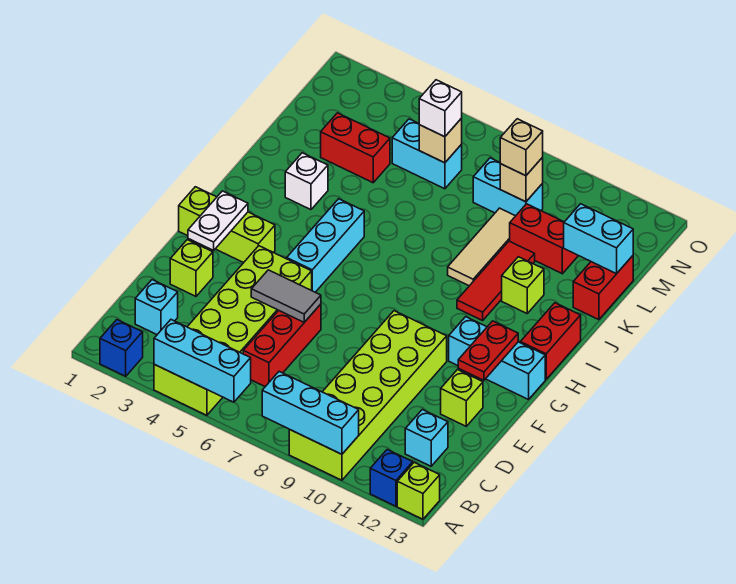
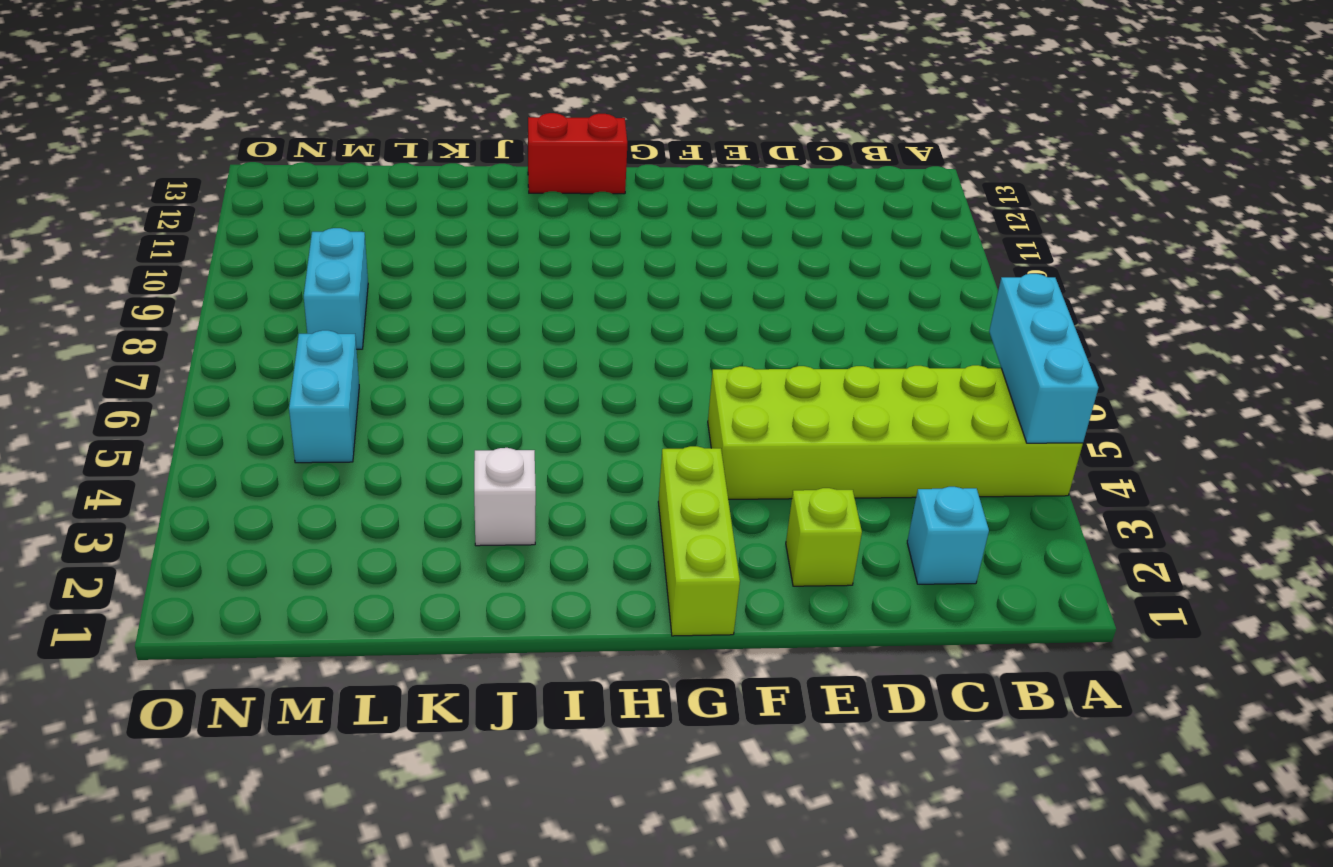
none -> blue 1x1 brick [100,320,143,376]
none -> lime 2x6 brick [289,311,447,480]
none -> blue 1x1 brick [370,450,413,506]
none -> lime 1x1 brick [397,463,440,519]

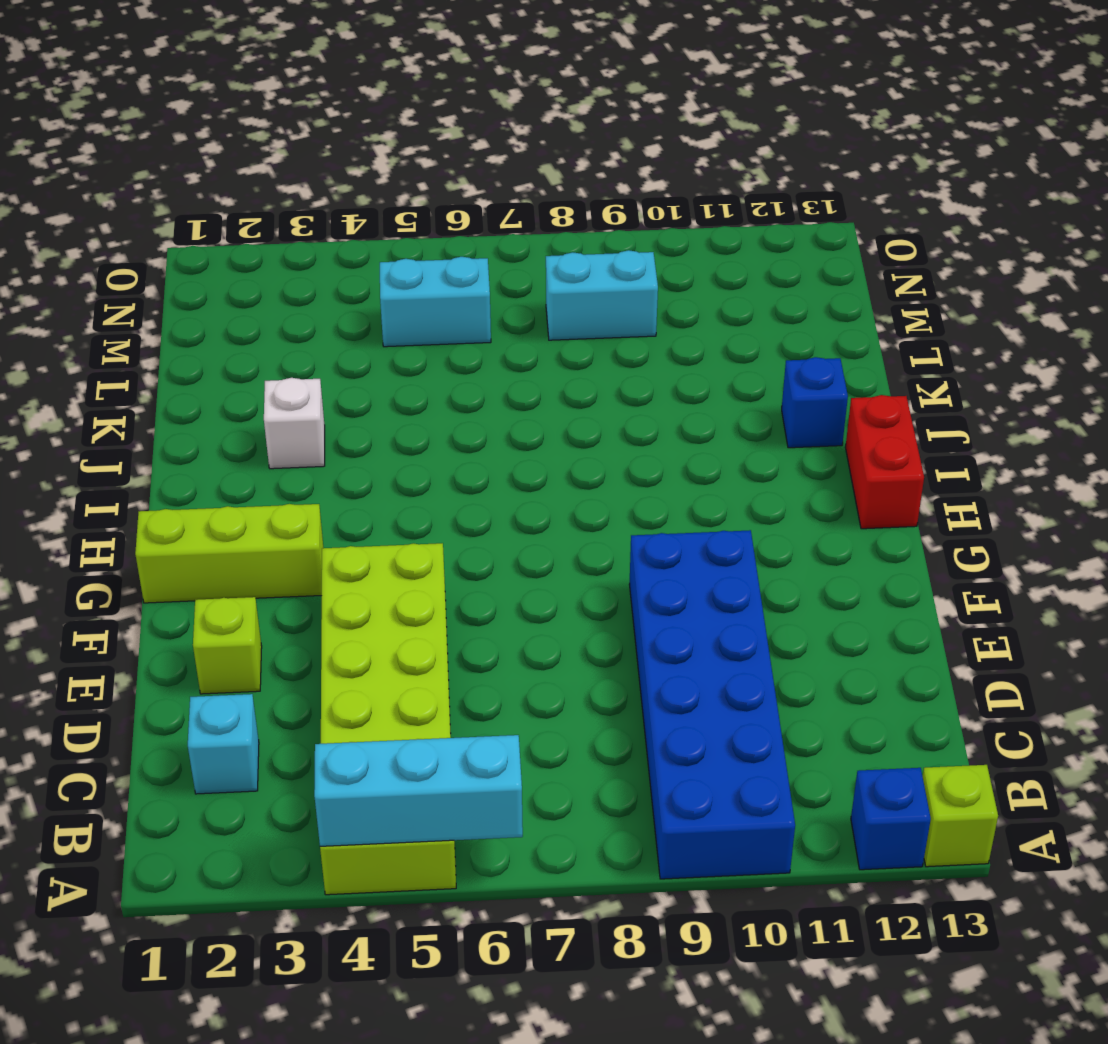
blue 2x6 brick [629,530,795,879] -> lime 2x6 brick [289,311,447,480]
blue 1x1 brick [782,357,848,448] -> blue 1x1 brick moved to [100,320,143,376]
none -> red 1x3 brick [243,304,321,387]
none -> cyan 1x1 brick [405,410,448,466]
none -> lime 1x1 brick [441,370,483,426]
none -> cyan 1x3 brick [287,199,364,292]

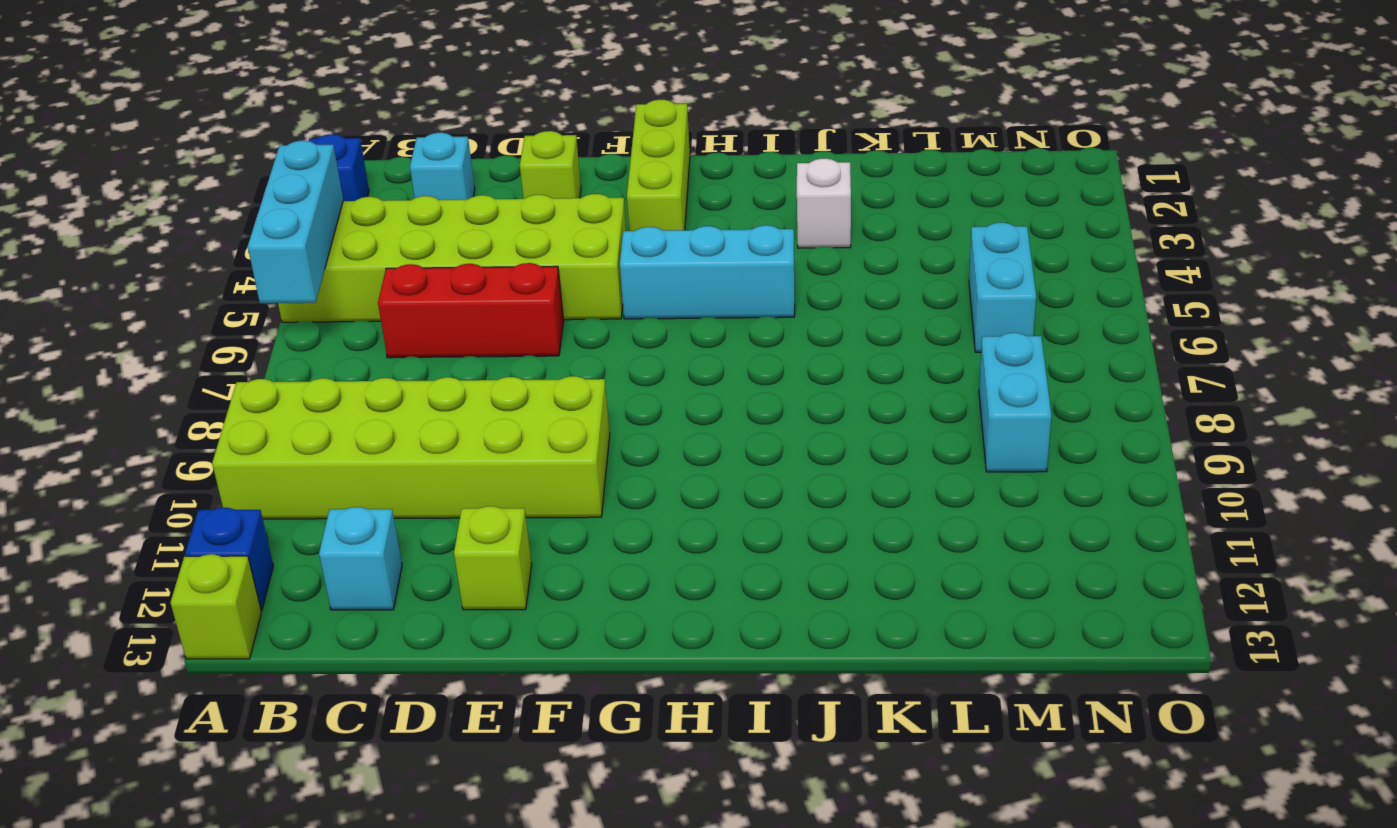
none -> cyan 1x3 brick [449,317,545,400]
none -> red 1x2 brick [520,303,581,379]
none -> red 1x3 tile [457,241,535,321]
none -> tan 1x3 tile [448,208,515,286]

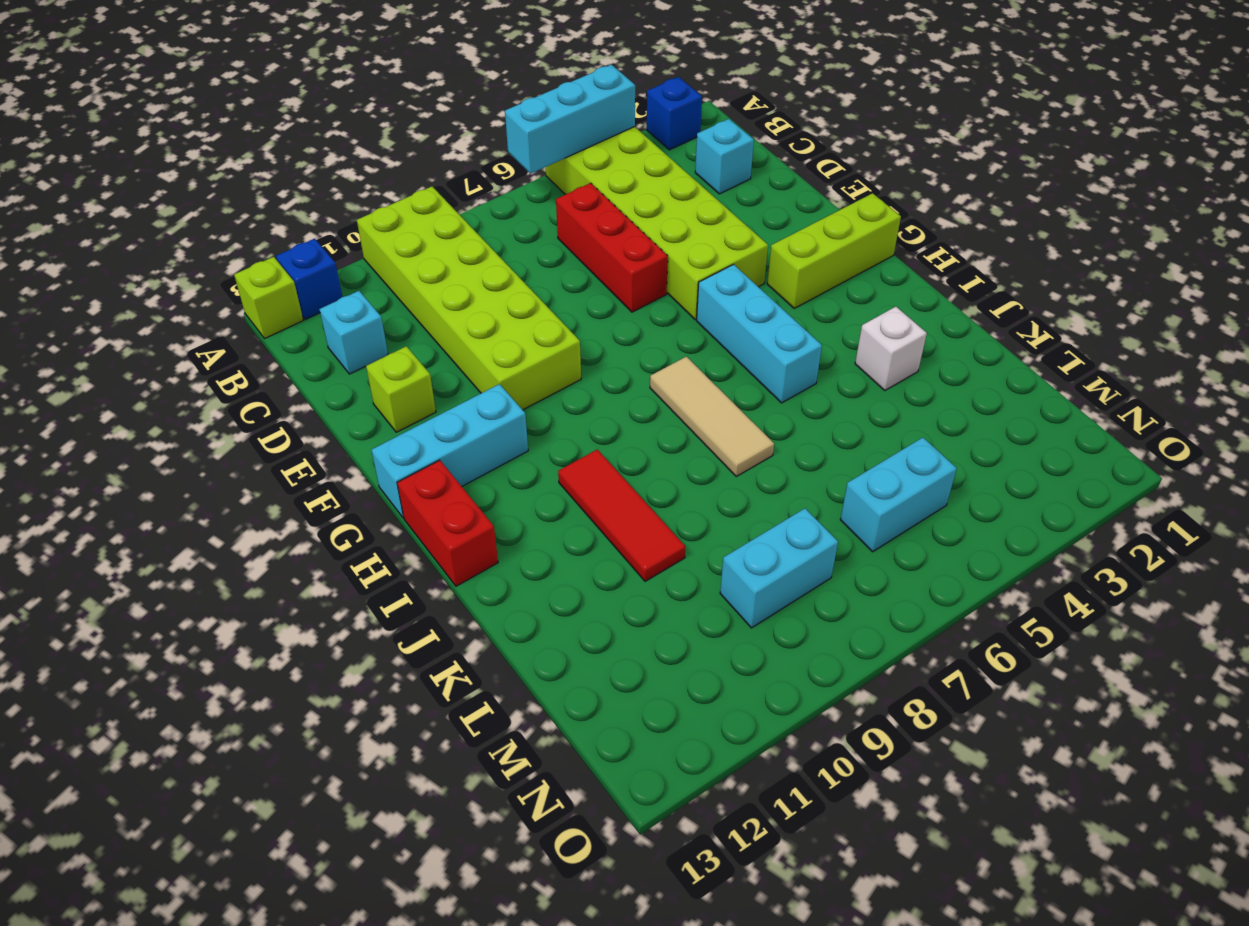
tan 1x3 tile [650,357,774,476] -> tan 1x3 tile moved to [448,208,515,286]
none -> lime 1x1 brick [170,240,213,296]
none -> lime 1x1 brick [502,257,544,313]
none -> red 1x2 brick [573,256,633,320]
none -> red 1x2 brick [321,113,390,183]

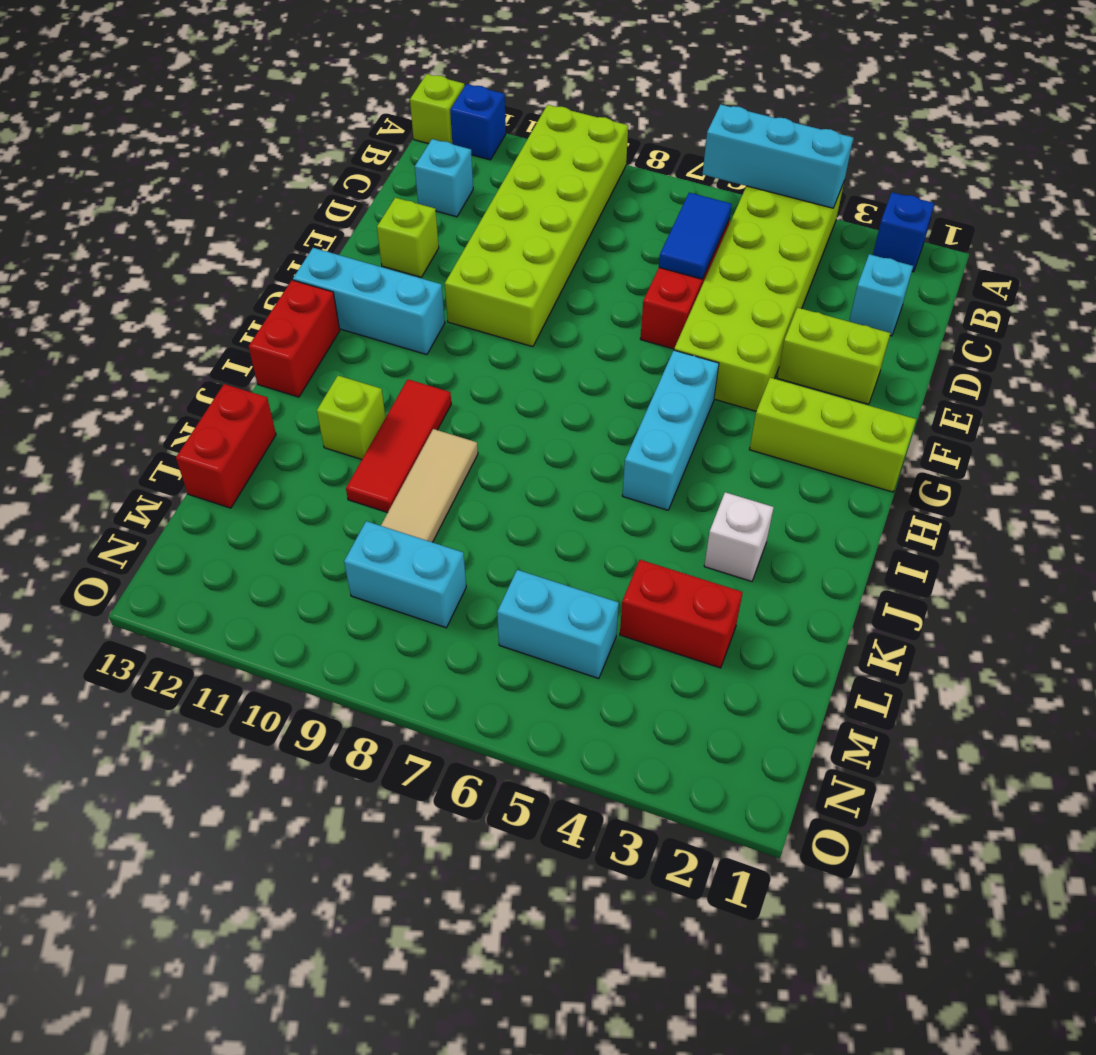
blue 1x2 tile [659,193,732,279] -> none
lime 1x2 brick [777,307,890,404] -> lime 1x1 brick [170,240,213,296]
none -> red 1x2 brick [510,204,578,274]
none -> cyan 1x3 brick [262,372,359,454]
none -> grey 1x2 tile [251,270,321,322]
none -> white 1x2 plate [188,191,248,250]

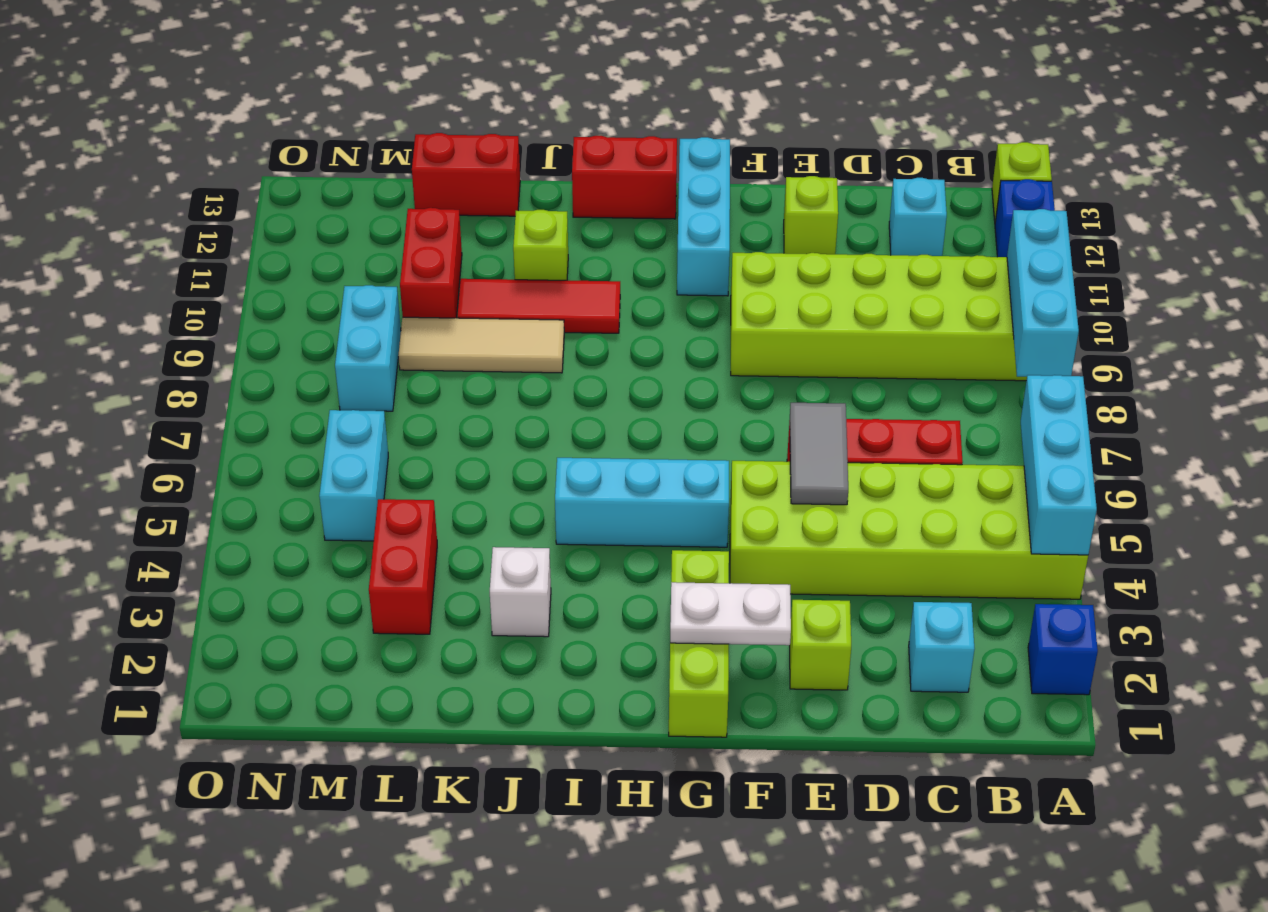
none -> red 1x2 plate [458,321,518,380]
none -> cyan 1x2 brick [564,204,633,274]
none -> tan 1x1 brick [419,118,462,163]
none -> tan 1x1 brick [500,157,543,202]

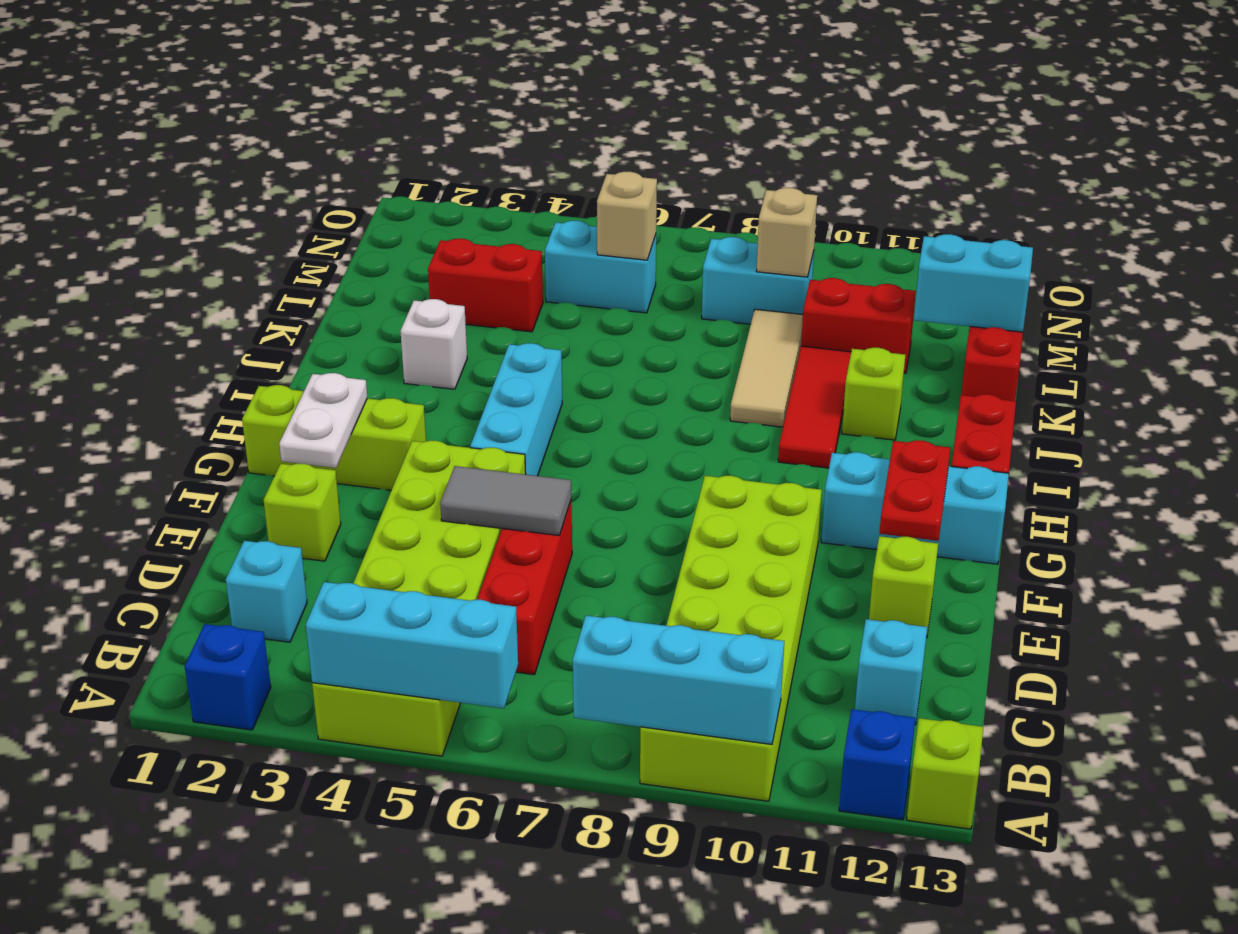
none -> white 1x1 brick [419,80,462,137]
none -> tan 1x1 brick [500,119,543,176]

